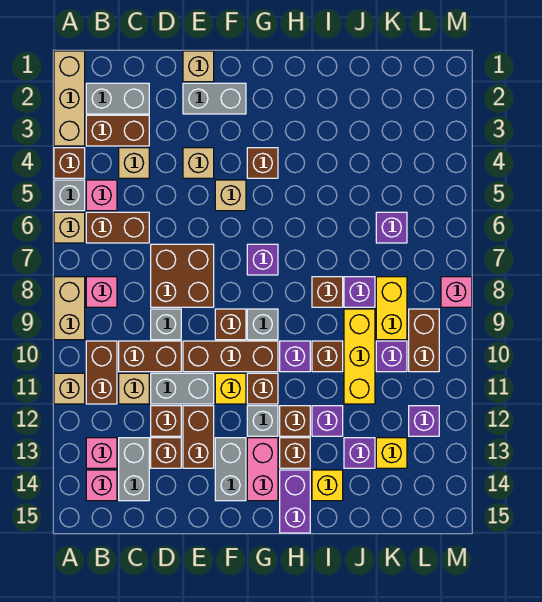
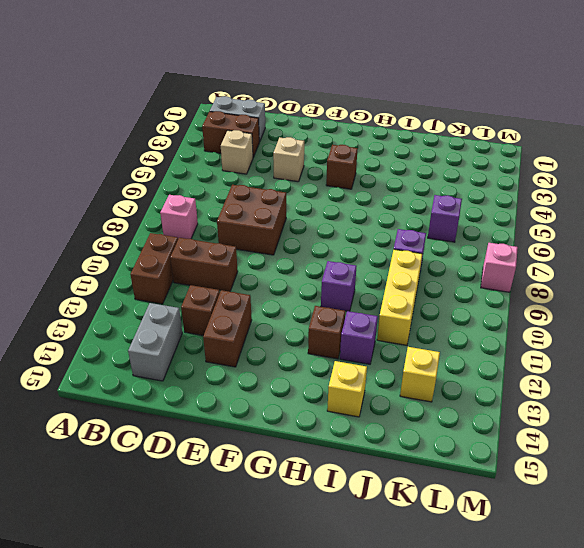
none -> tan 1x3 brick [54,51,85,146]
none -> brown 1x1 brick [54,148,85,178]
none -> grey 1x1 brick [54,180,85,211]
none -> tan 1x1 brick [54,212,85,243]

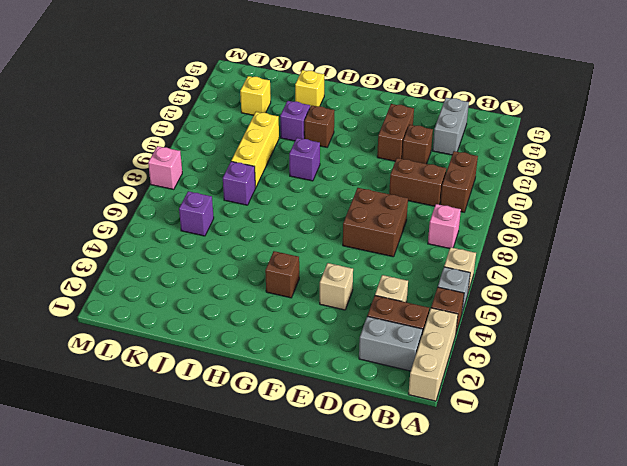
none -> tan 1x2 brick [54,277,85,340]
none -> tan 1x1 brick [54,373,85,404]
none -> pink 1x1 brick [86,180,117,211]
none -> brown 1x2 brick [86,212,149,243]

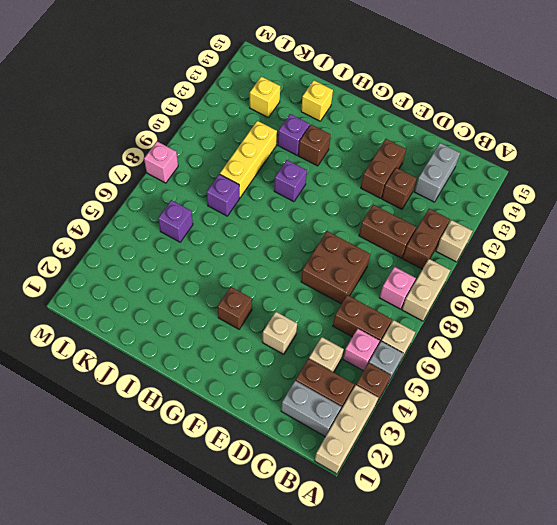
none -> pink 1x1 brick [86,438,117,468]
none -> pink 1x1 brick [86,470,117,501]
none -> tan 1x1 brick [119,373,149,404]
none -> grey 1x1 brick [151,309,181,340]

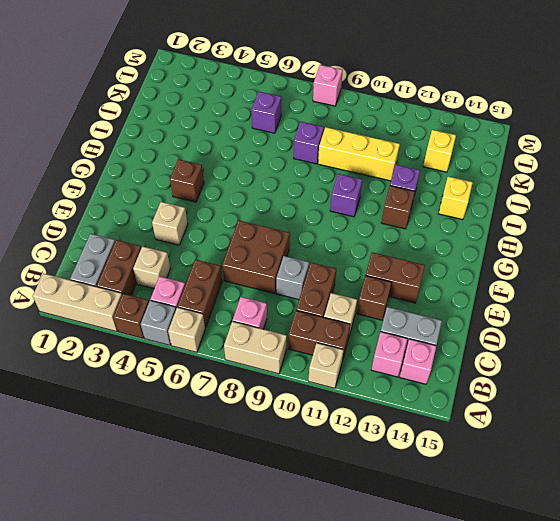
none -> grey 1x2 brick [151,373,214,404]
none -> brown 1x1 brick [151,438,181,468]
none -> tan 1x1 brick [183,51,214,82]
none -> grey 1x2 brick [183,83,246,114]

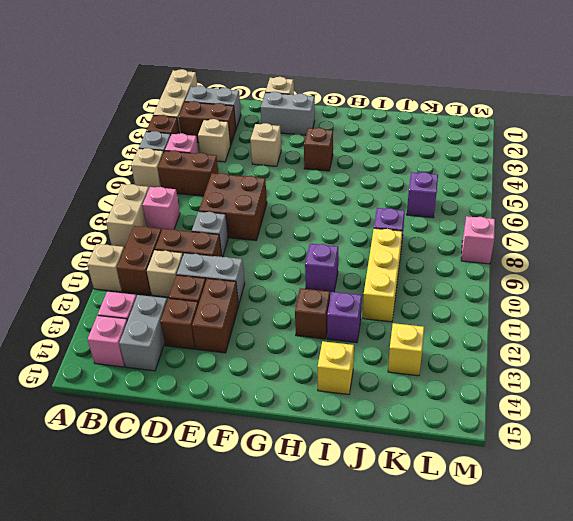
none -> brown 1x3 brick [183,341,278,372]
none -> tan 1x1 brick [215,180,246,211]
none -> brown 1x1 brick [215,309,246,340]
none -> yellow 1x1 brick [215,373,246,404]

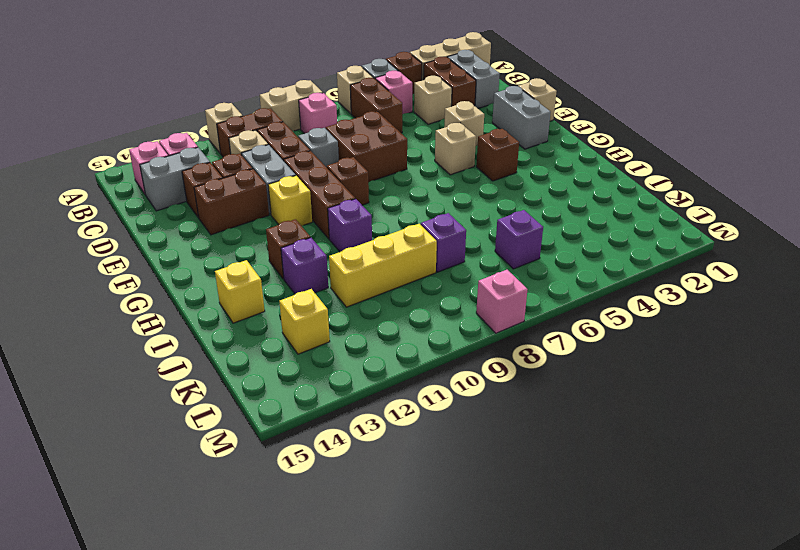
none -> grey 1x2 brick [215,438,246,501]
none -> purple 1x1 brick [247,244,278,275]
none -> grey 1x1 brick [247,309,278,340]
none -> brown 1x1 brick [247,373,278,404]

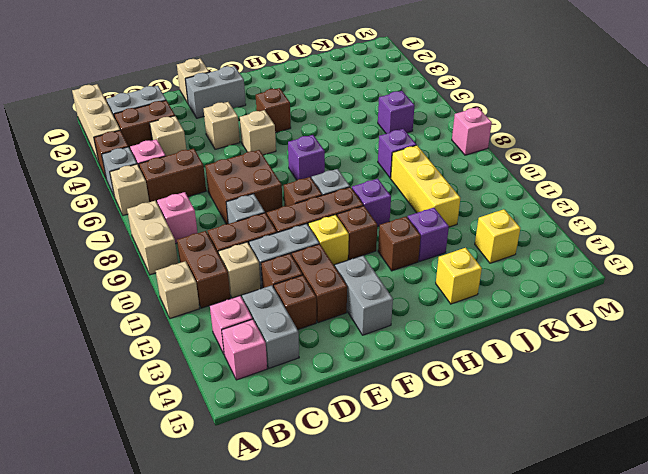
none -> grey 1x1 brick [247,406,278,436]
none -> pink 1x2 brick [247,438,278,501]
none -> brown 1x1 brick [280,438,310,468]
none -> purple 1x2 brick [280,470,310,533]

